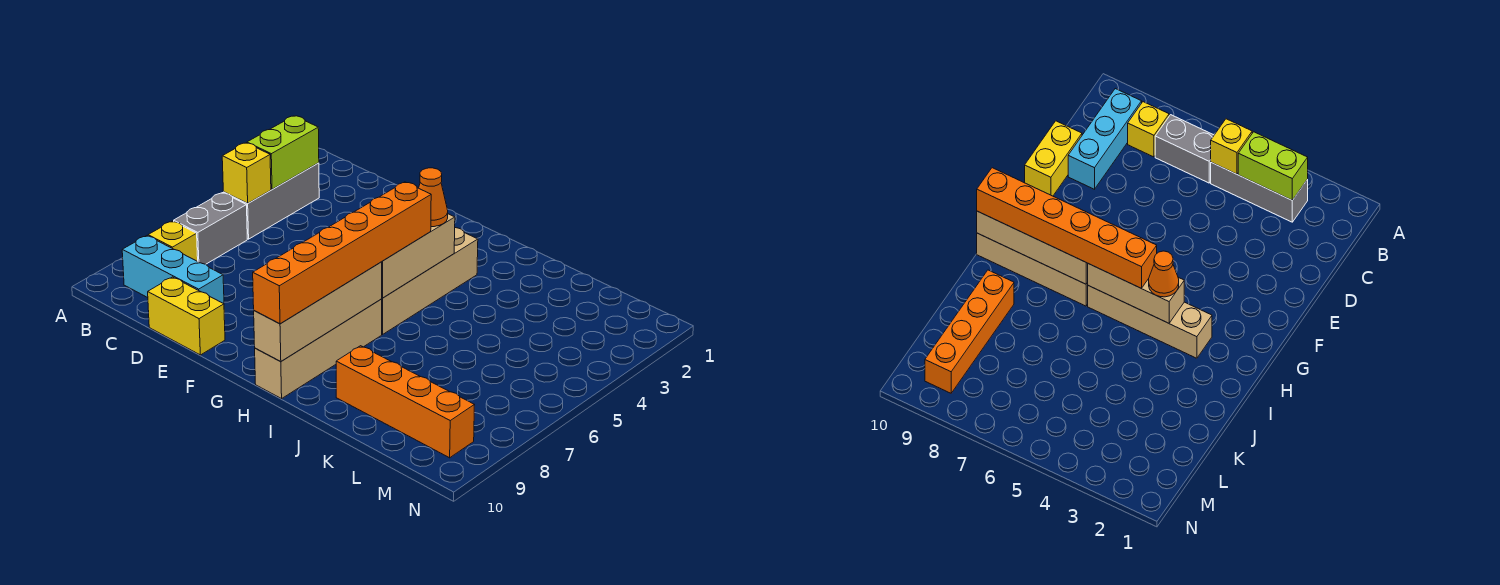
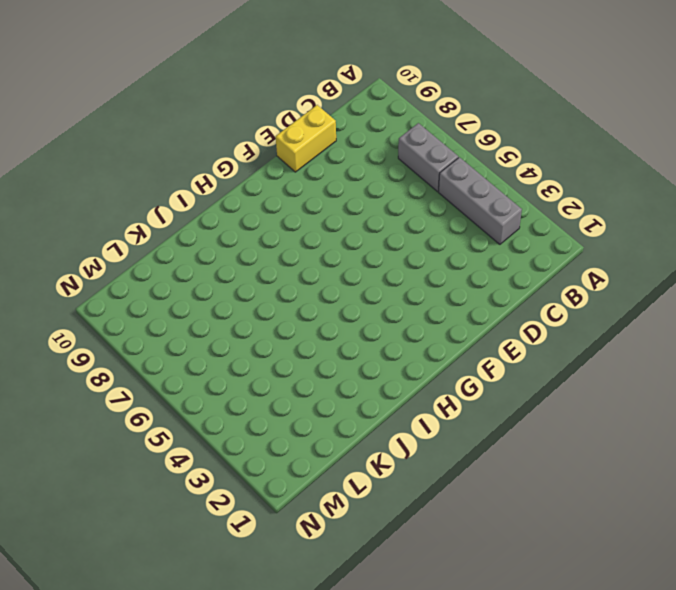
none -> yellow 1x1 brick [148,221,198,261]
none -> cyan 1x3 brick [122,236,224,304]
none -> tan 1x4 brick [382,228,478,334]

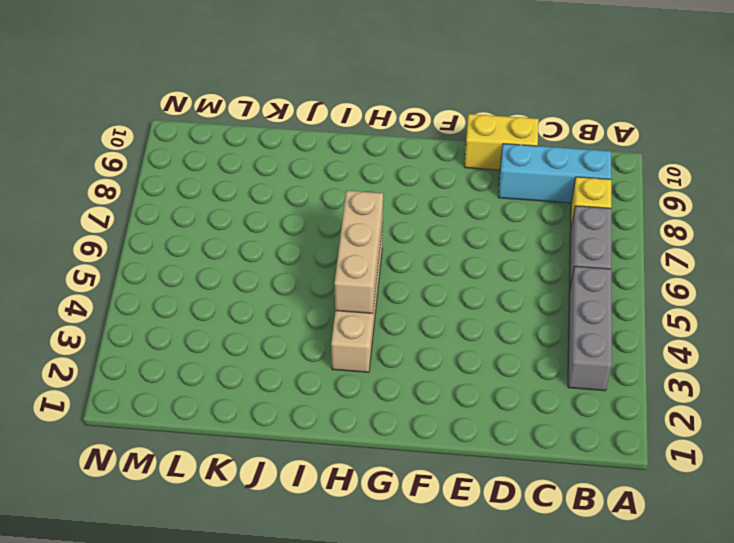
none -> tan 1x4 brick [255,299,382,399]
none -> orange 1x4 brick [336,346,474,458]
none -> lime 1x2 brick [247,116,319,189]

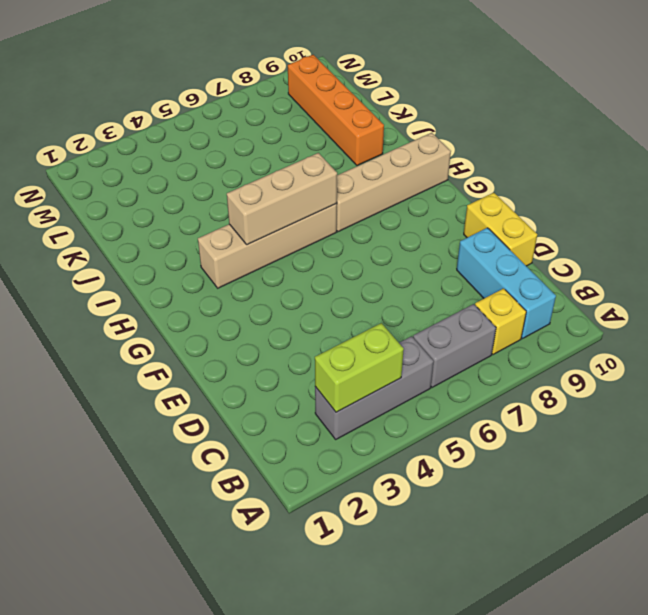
none -> yellow 1x1 brick [222,143,271,203]
none -> tan 1x4 brick [254,262,382,361]
none -> orange 1x1 cone [419,168,448,227]

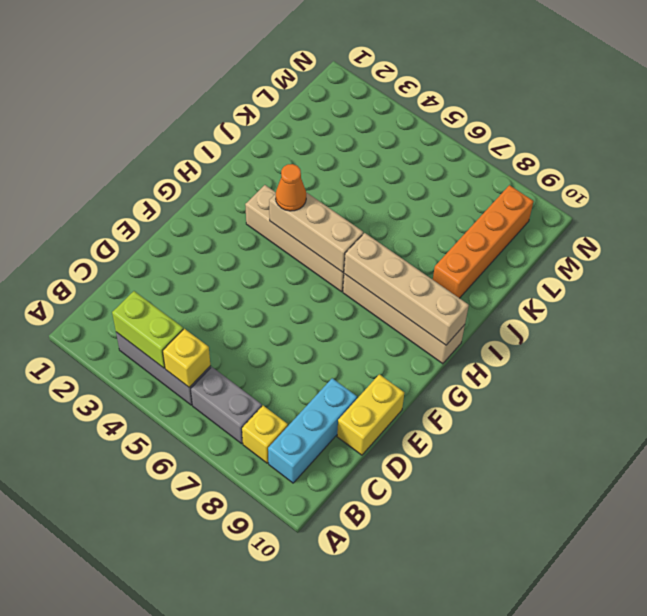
none -> orange 1x6 brick [253,182,431,324]

